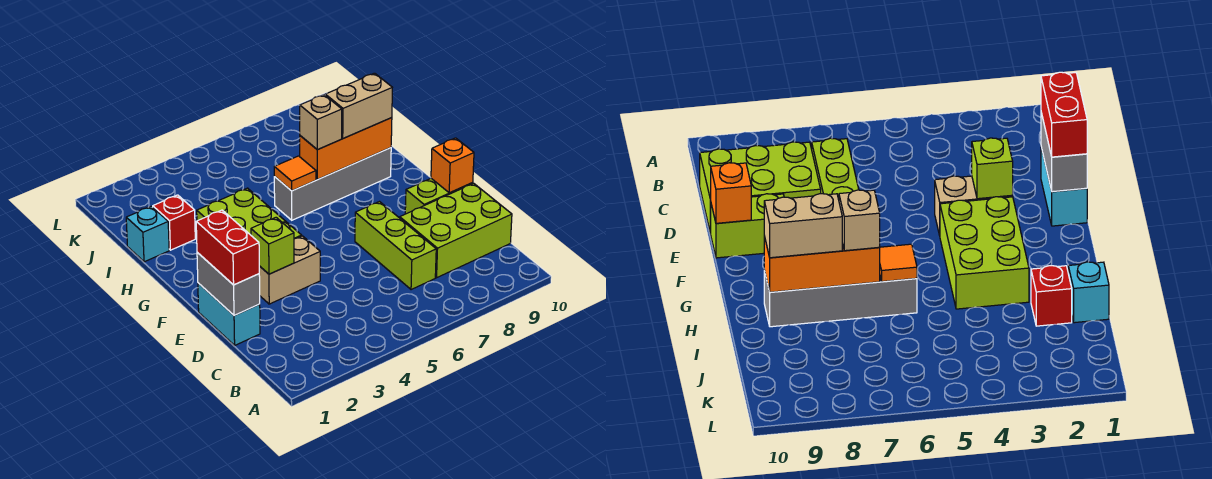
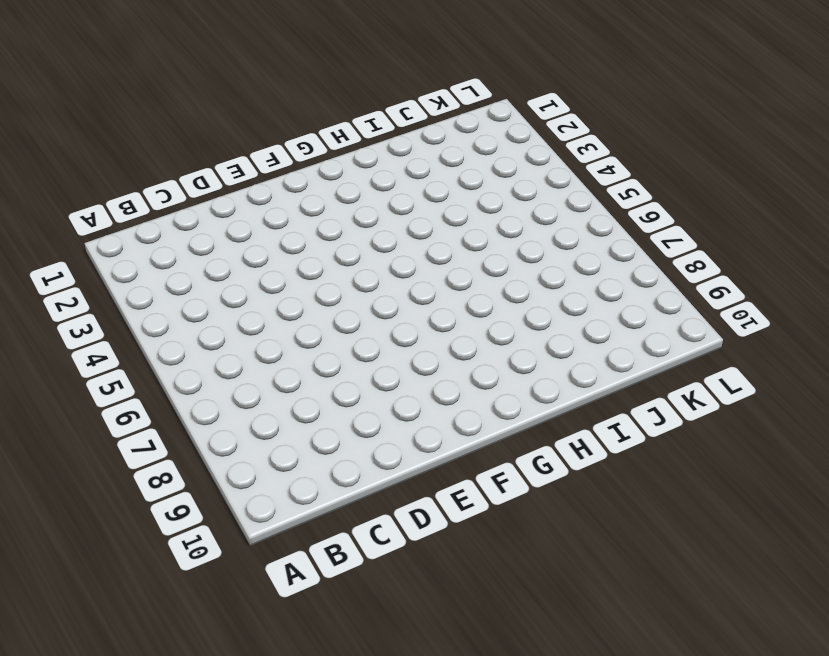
none -> lime 1x3 brick [355,202,436,290]
none -> lime 2x3 brick [400,183,512,278]
none -> cyan 1x2 brick [198,283,260,345]

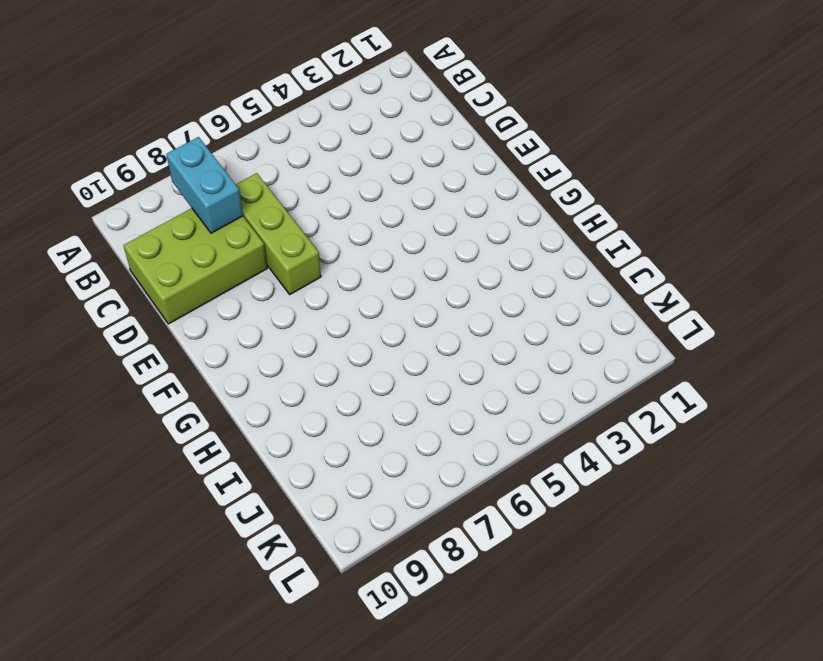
cyan 1x2 brick [166,137,243,233] -> cyan 1x2 brick moved to [198,283,260,345]
none -> tan 1x2 brick [259,236,320,304]
none -> lime 1x2 brick [405,179,473,214]
none -> lime 2x3 brick [197,188,302,239]

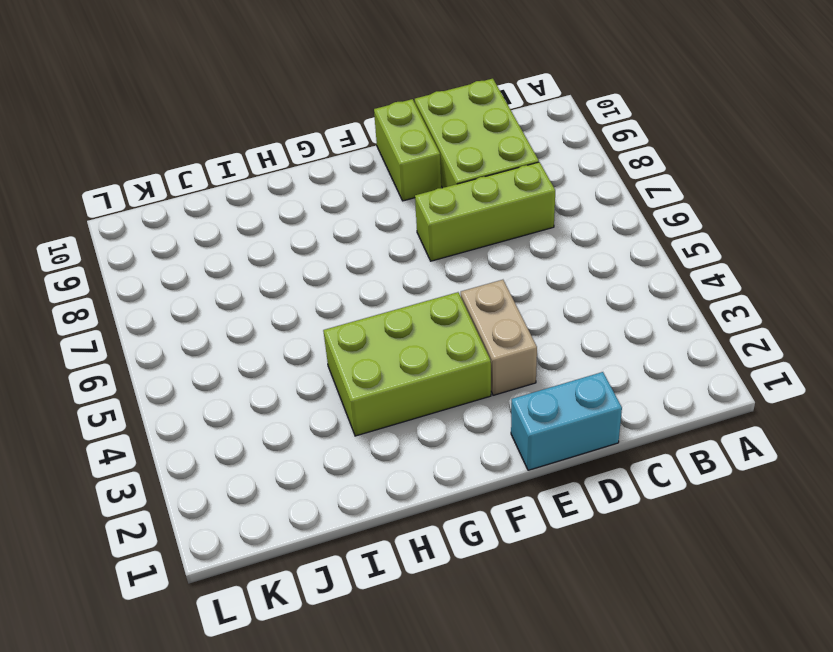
none -> grey 1x4 brick [274,148,391,220]
none -> cyan 1x1 brick [126,206,169,262]
none -> red 1x1 brick [153,195,195,250]

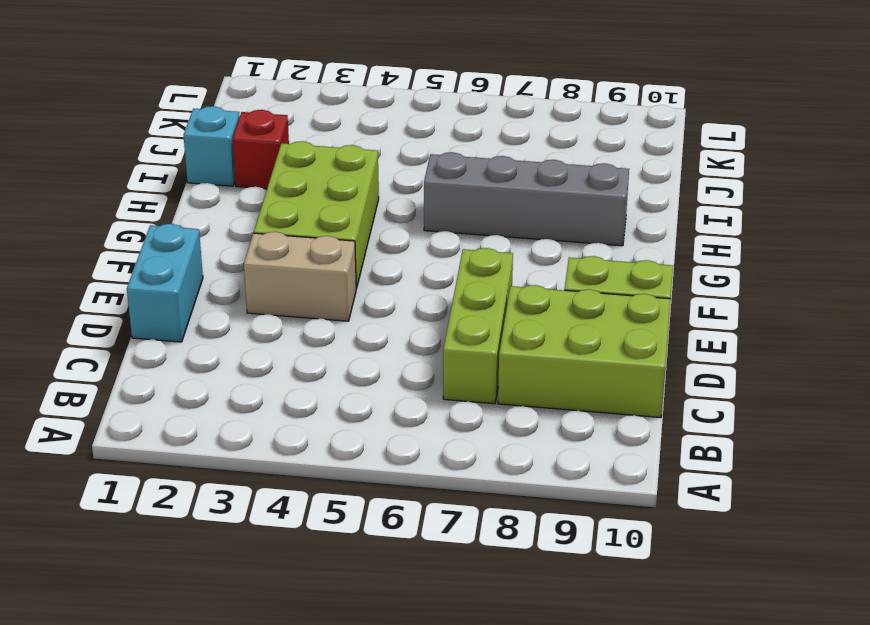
none -> grey 1x2 brick [197,253,260,316]
none -> lime 1x1 brick [251,218,294,274]
none -> orange 1x1 brick [431,138,474,193]

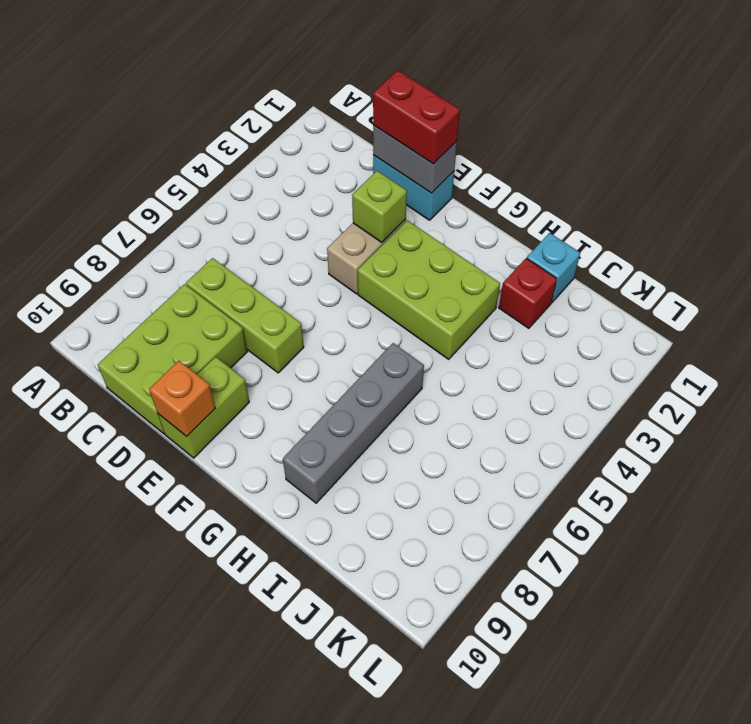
none -> orange 1x1 tile [274,156,316,191]
none -> orange 1x3 brick [300,118,392,180]
none -> tan 1x1 brick [300,95,342,150]

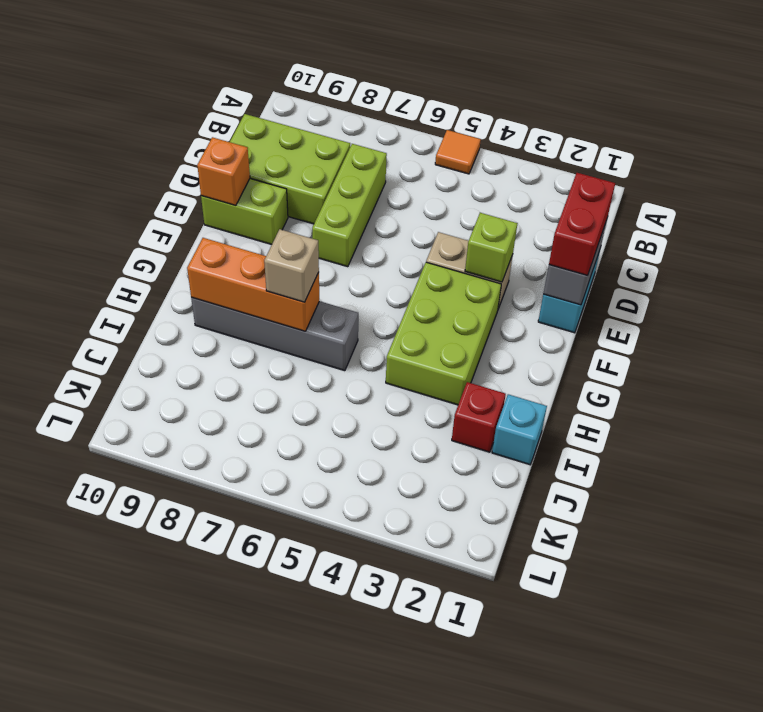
orange 1x1 tile [435,130,481,174] -> orange 1x1 tile moved to [274,156,316,191]
none -> tan 1x2 brick [325,73,392,138]

